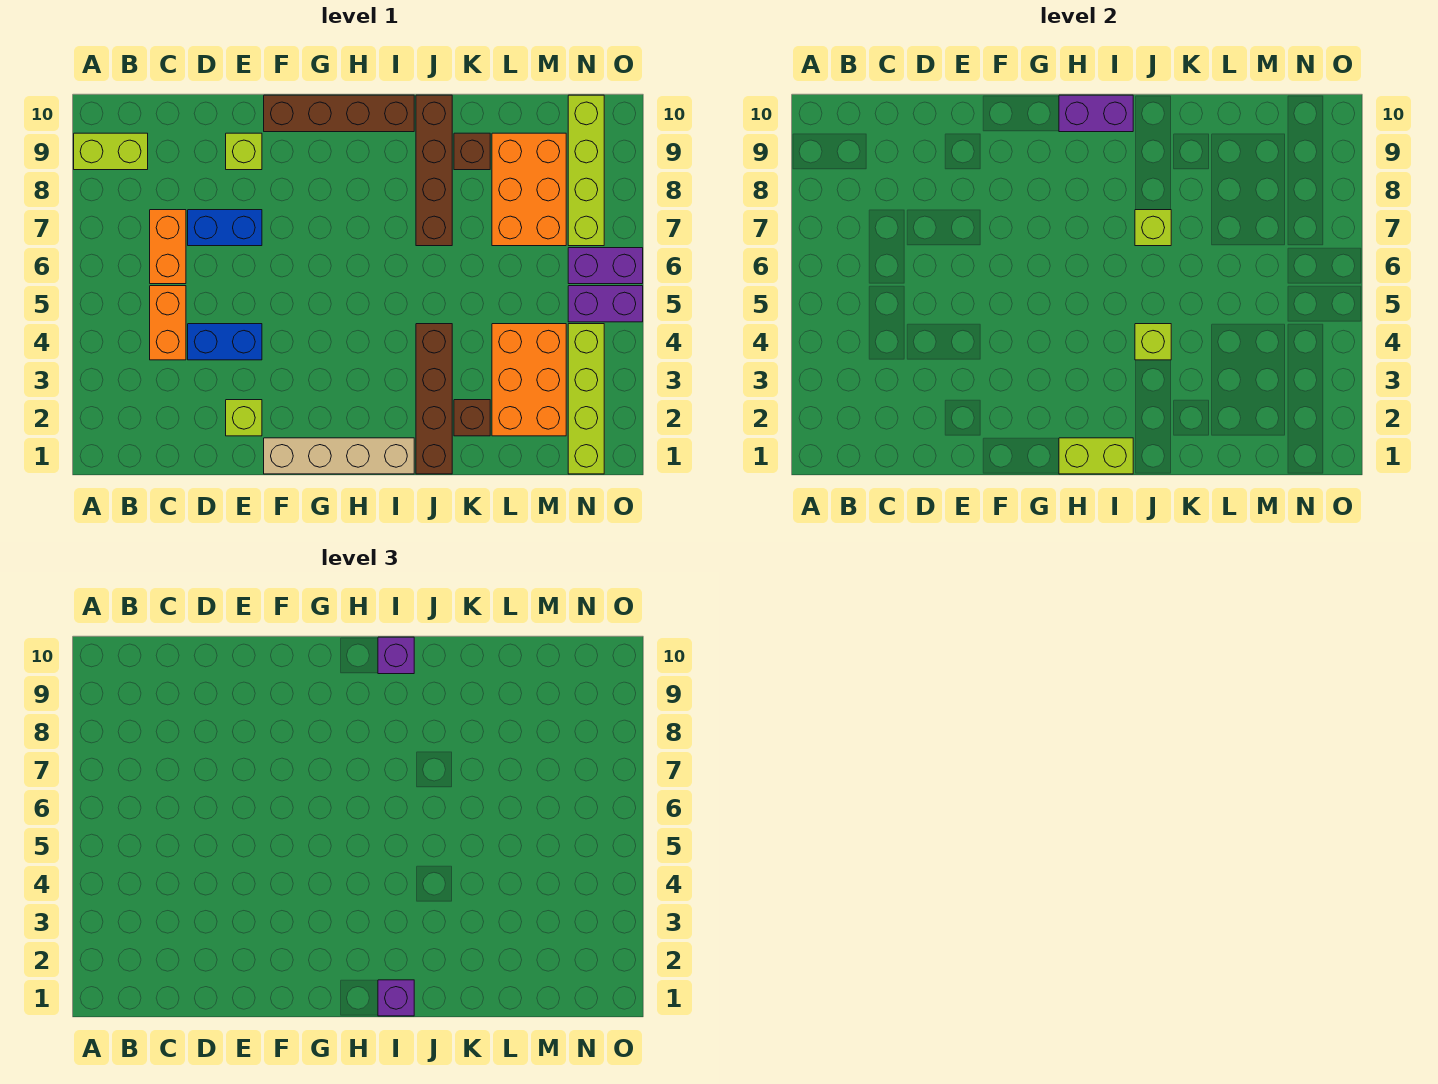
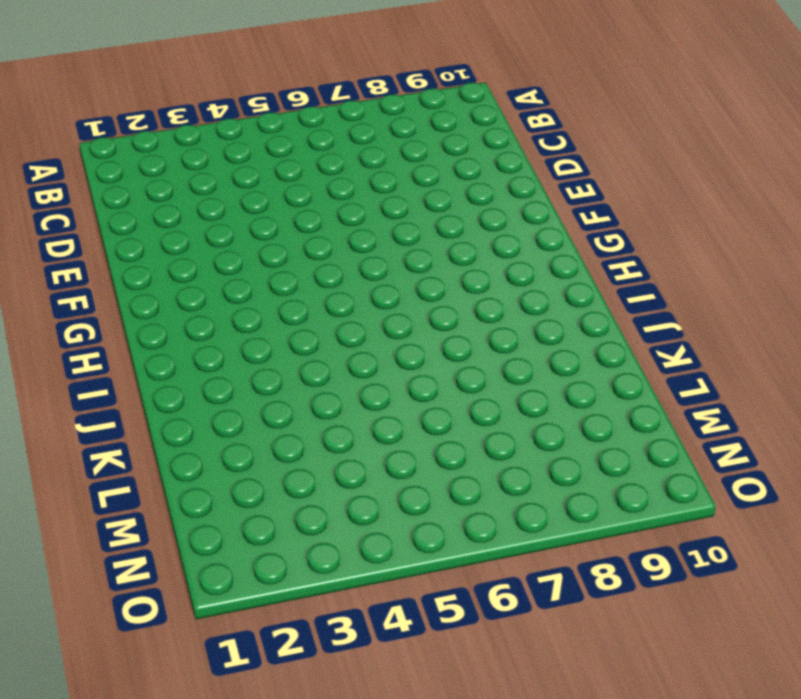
none -> lime 1x2 brick [74,133,148,170]
none -> orange 1x2 brick [150,286,186,360]
none -> orange 1x2 brick [150,210,186,284]

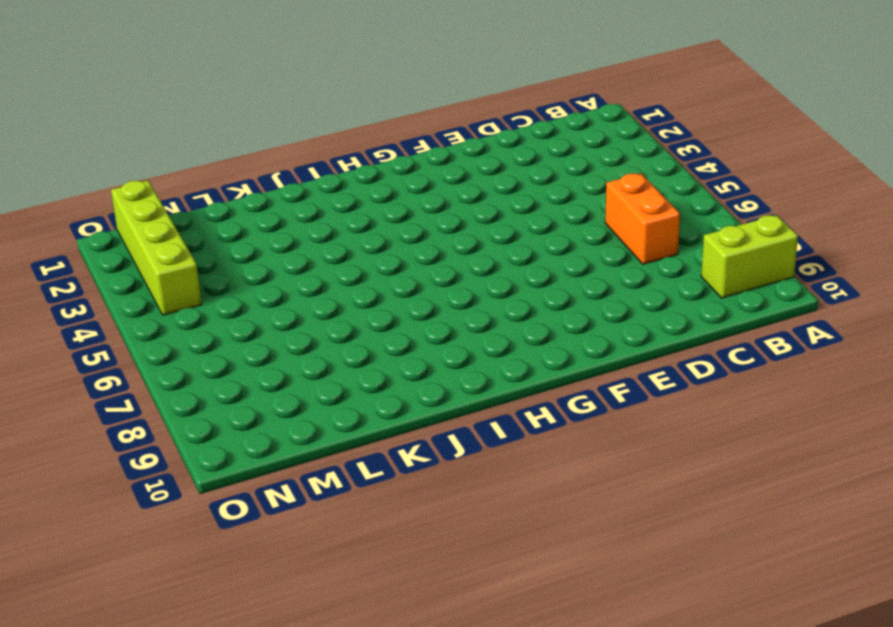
none -> orange 1x2 brick [150,286,186,360]
none -> blue 1x2 brick [188,324,262,360]
none -> blue 1x2 brick [188,210,262,246]

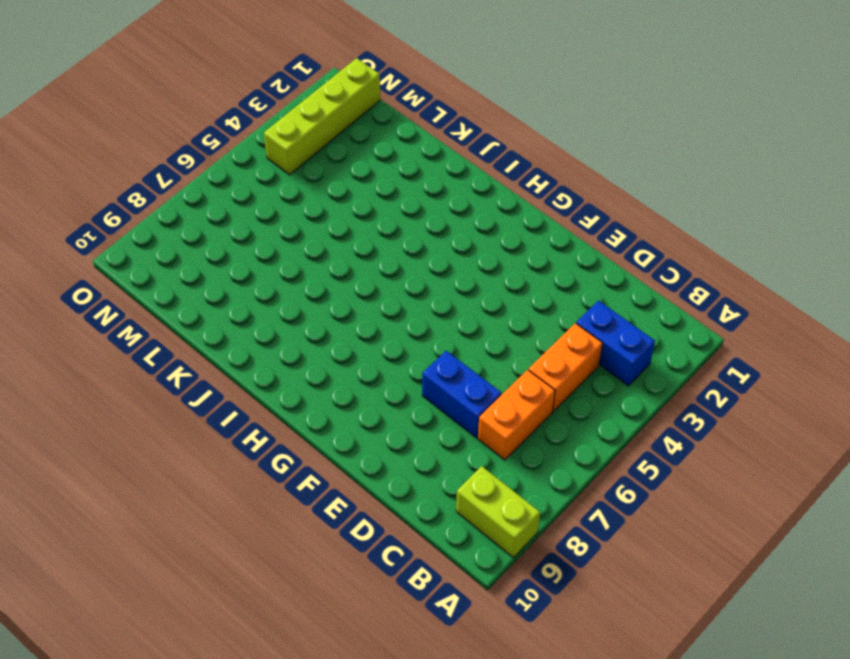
blue 1x2 brick [576,301,655,386] -> blue 1x2 brick moved to [188,324,262,360]
none -> lime 1x1 brick [226,400,262,436]
none -> lime 1x1 brick [226,133,262,170]
none -> tan 1x4 brick [264,438,414,474]

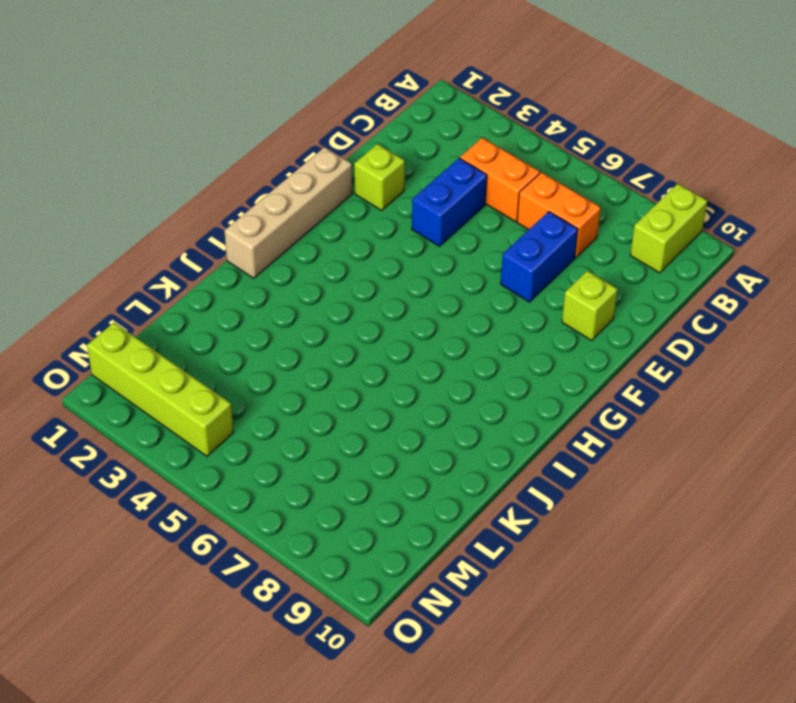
none -> brown 1x4 brick [264,95,414,132]
none -> brown 1x4 brick [416,324,452,474]
none -> brown 1x4 brick [416,95,452,246]

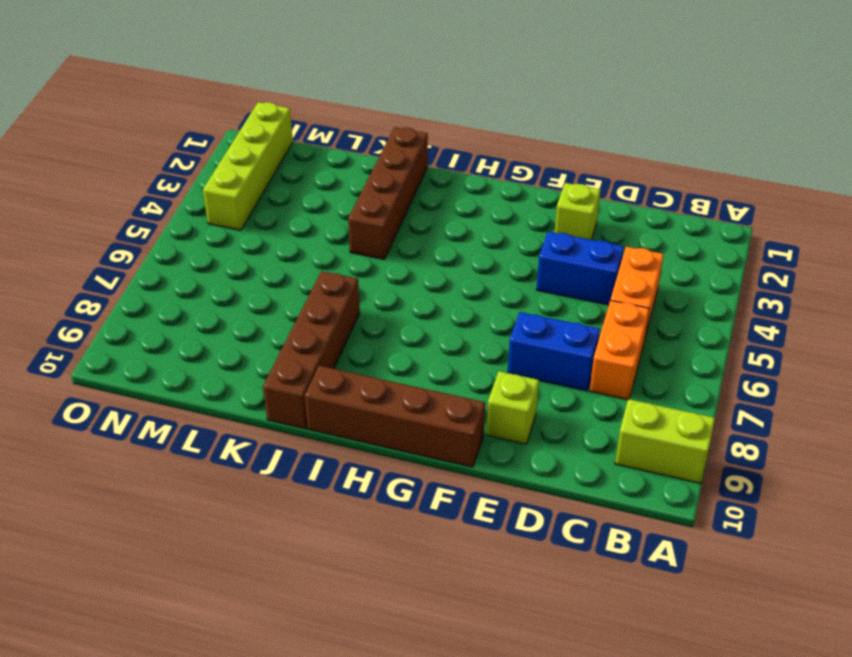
none -> tan 1x4 brick [264,438,414,474]
none -> brown 1x1 brick [454,400,490,436]
none -> brown 1x1 brick [454,133,490,170]

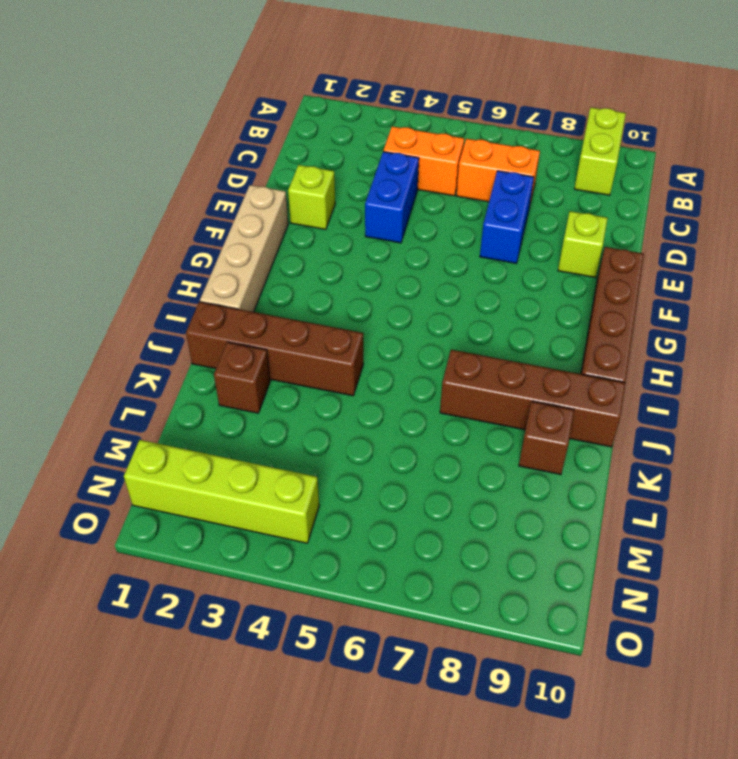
none -> orange 2x3 brick [492,324,566,436]
none -> orange 2x3 brick [492,133,566,246]
none -> purple 1x2 brick [568,286,643,322]

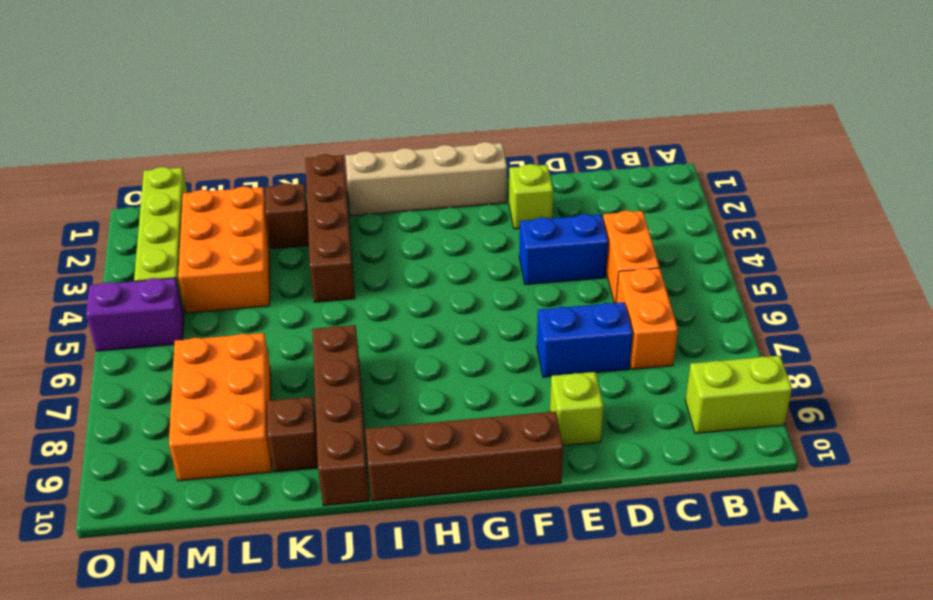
none -> purple 1x2 brick [568,248,643,284]
none -> lime 1x4 brick [568,95,604,246]
none -> lime 1x2 brick [1059,438,1133,474]

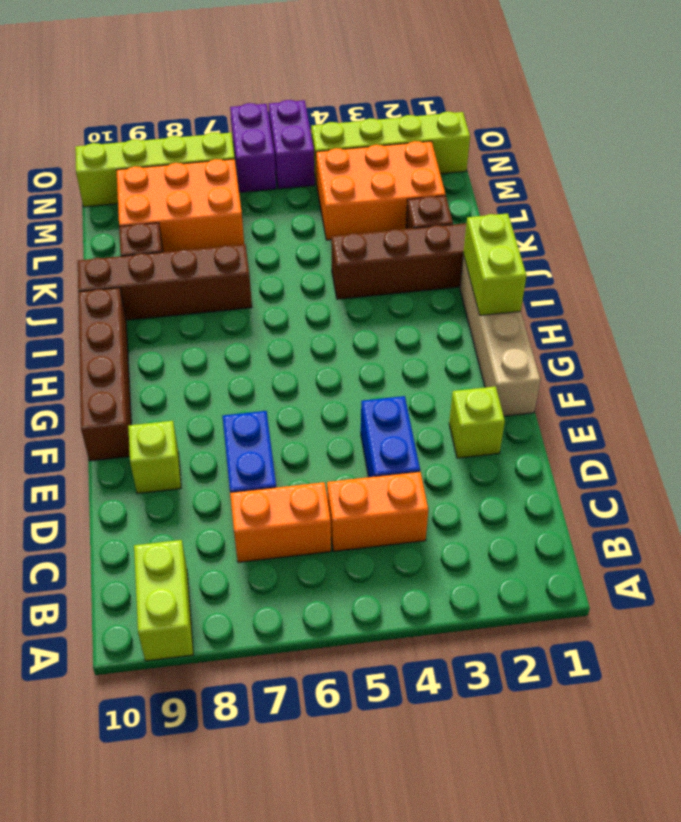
none -> purple 1x2 brick [1059,95,1133,132]
none -> lime 1x1 brick [1135,324,1171,360]
none -> lime 1x1 brick [1135,210,1171,246]

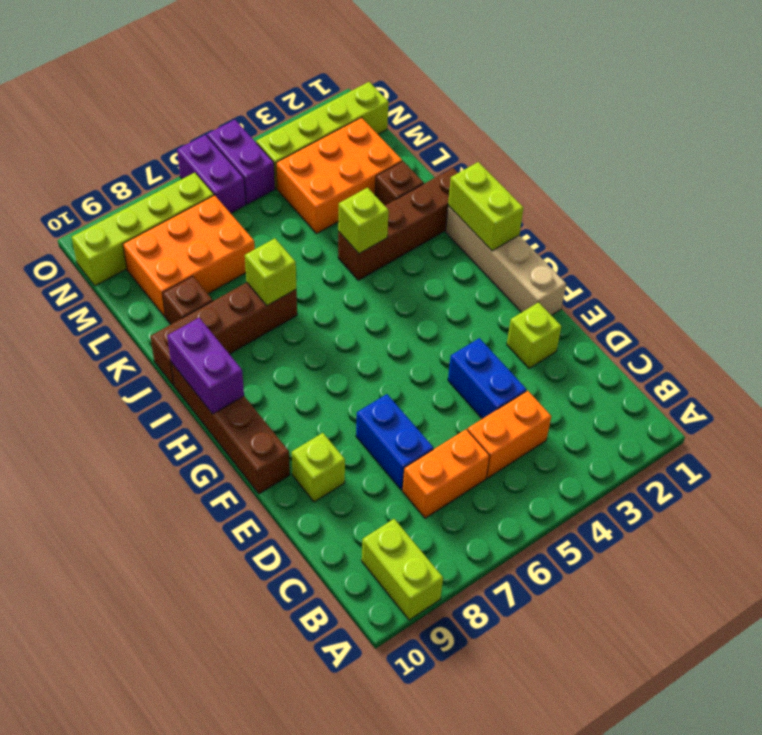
none -> purple 1x1 brick [378,980,414,1016]
none -> purple 1x1 brick [378,637,414,674]

